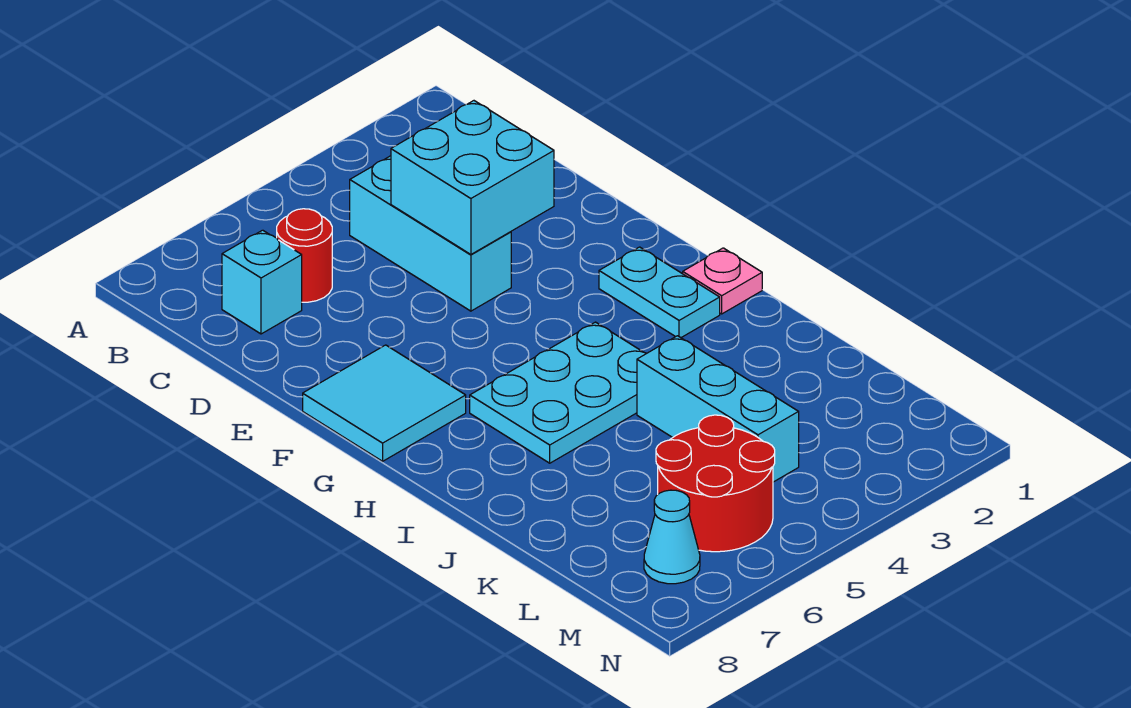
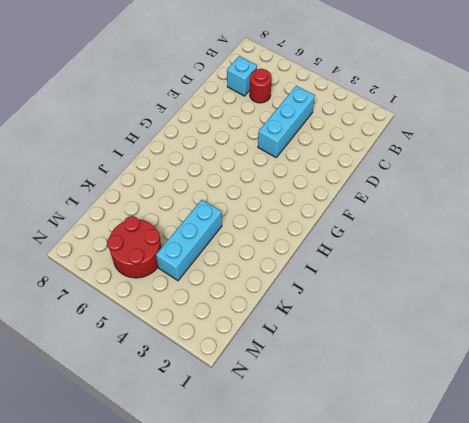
none -> cyan 2x2 tile [303,345,466,461]
none -> cyan 1x2 plate [599,247,720,338]

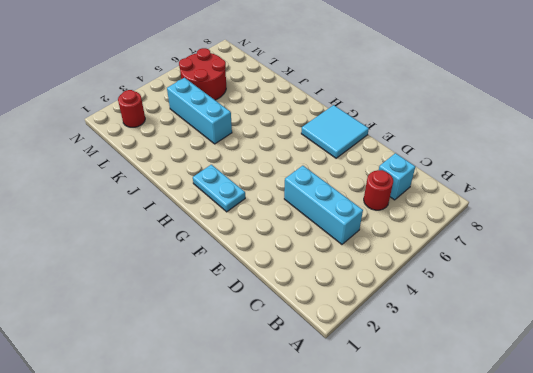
red 1x1 round brick [118,90,145,127] -> none
none -> pink 1x1 plate [683,248,762,314]
none -> cyan 2x3 plate [470,322,646,463]

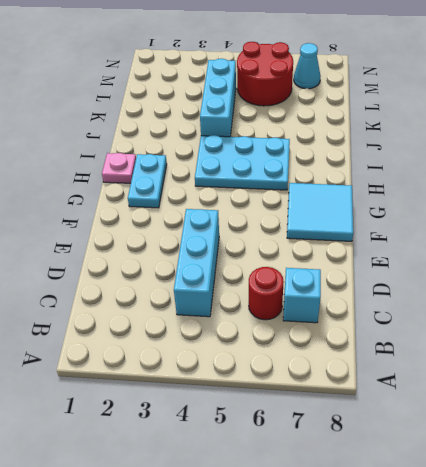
none -> cyan 2x2 brick [391,101,554,254]

